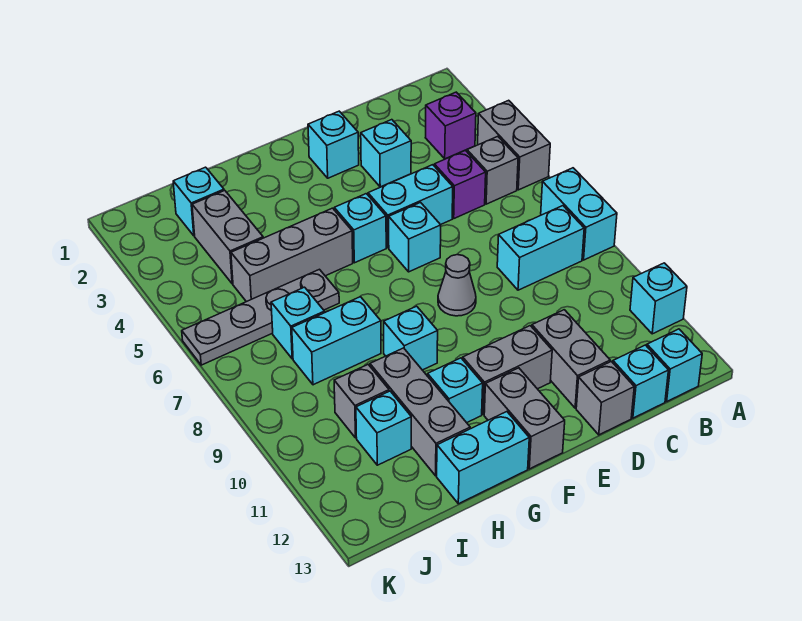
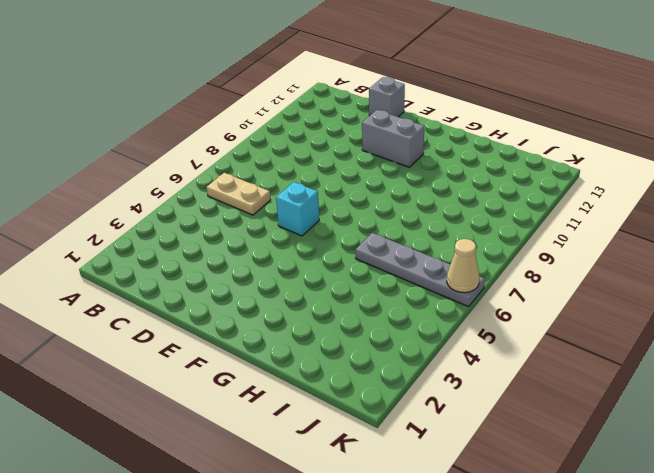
tan 1x2 plate [206,173,270,215] -> none
tan 1x1 cone [447,239,479,293] -> none
none -> grey 1x2 brick [478,100,550,190]
none -> cyan 1x2 brick [541,168,617,260]
none -> cyan 1x1 brick [630,263,687,334]
none -> purple 1x1 brick [425,92,476,159]

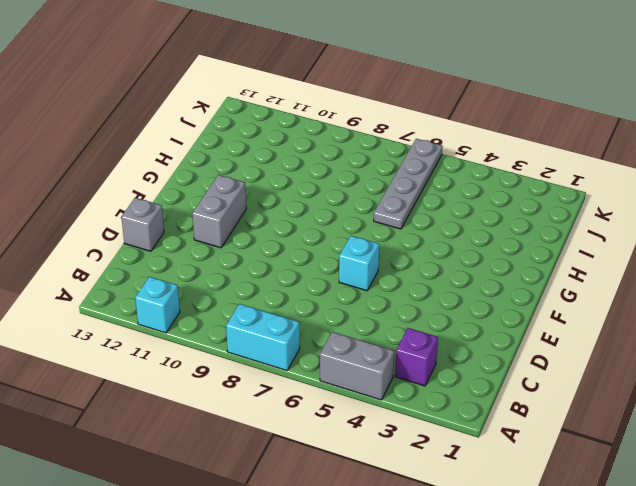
none -> grey 1x1 brick [467,136,518,204]
none -> cyan 1x2 brick [497,206,584,290]
none -> cyan 1x1 brick [647,329,702,401]
none -> purple 1x1 brick [434,150,486,218]

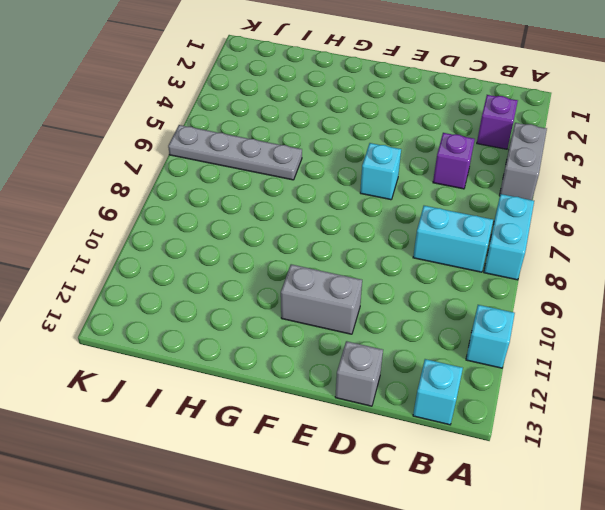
none -> grey 1x1 brick [467,136,518,204]
none -> cyan 1x1 brick [613,345,669,418]
none -> cyan 1x1 brick [361,120,411,187]
none -> cyan 1x2 brick [368,165,453,248]

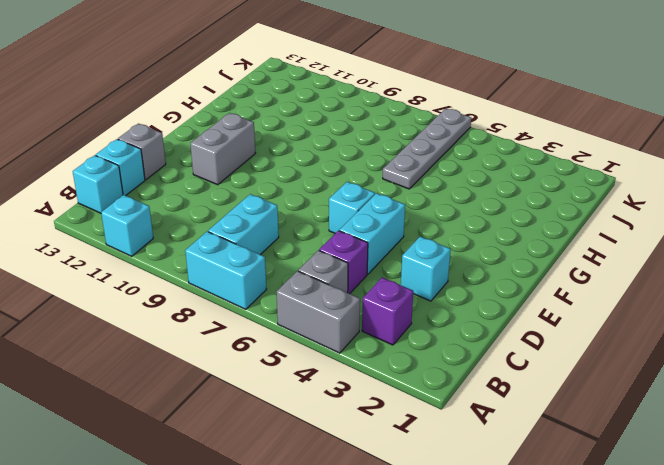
none -> grey 1x2 brick [532,310,610,408]
none -> cyan 1x1 brick [308,111,359,178]
none -> grey 1x1 cone [438,255,476,316]
none -> cyan 1x1 brick [334,194,386,263]

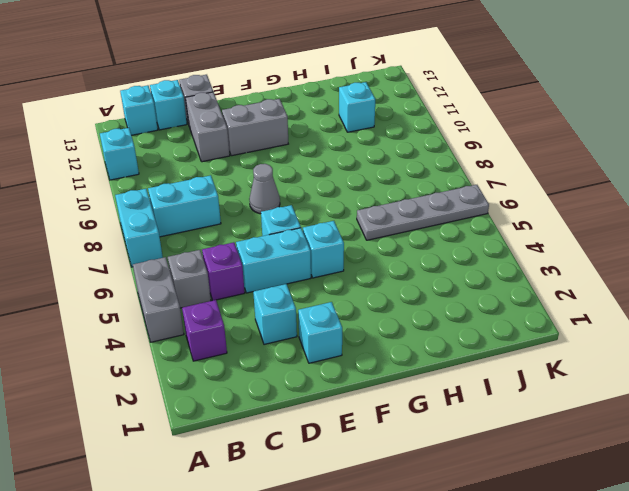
none -> grey 1x2 brick [484,368,565,469]
none -> grey 1x3 brick [231,208,353,302]
none -> cyan 1x1 brick [384,306,438,370]
none -> cyan 1x1 brick [428,358,483,423]

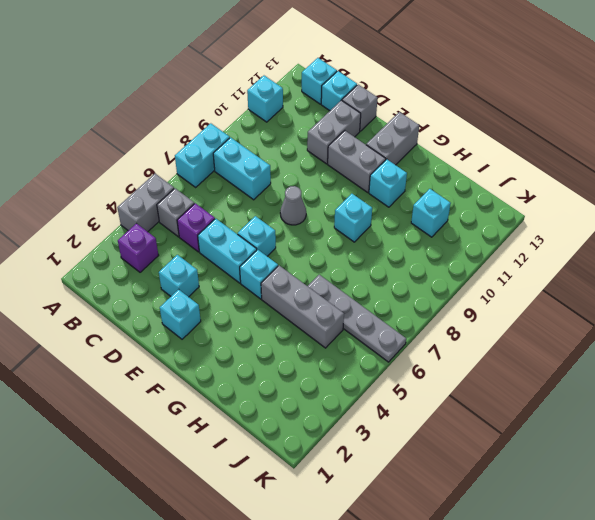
none -> cyan 1x2 brick [437,412,529,504]
none -> cyan 1x2 brick [292,297,381,385]
none -> grey 1x3 brick [370,348,470,476]
none -> cyan 1x1 brick [173,167,224,236]

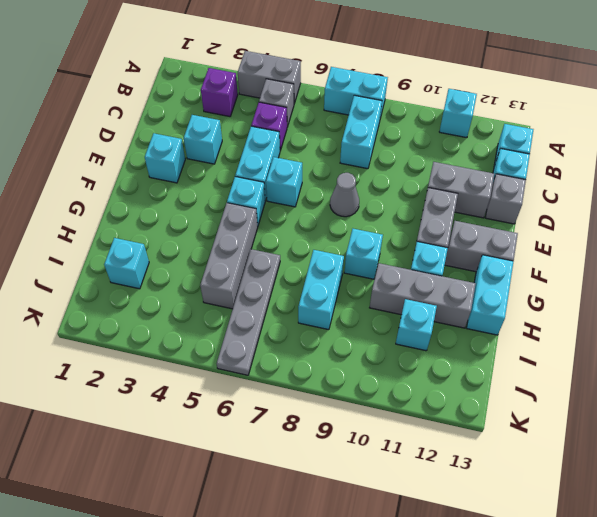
none -> grey 1x2 brick [192,190,263,284]
none -> cyan 1x1 brick [271,287,325,359]
none -> grey 1x1 brick [334,365,389,438]

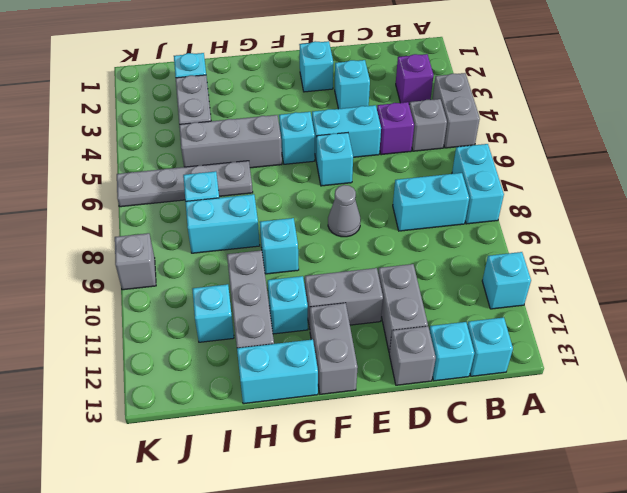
grey 1x1 brick [115,233,156,290] -> grey 1x1 brick moved to [334,365,389,438]

